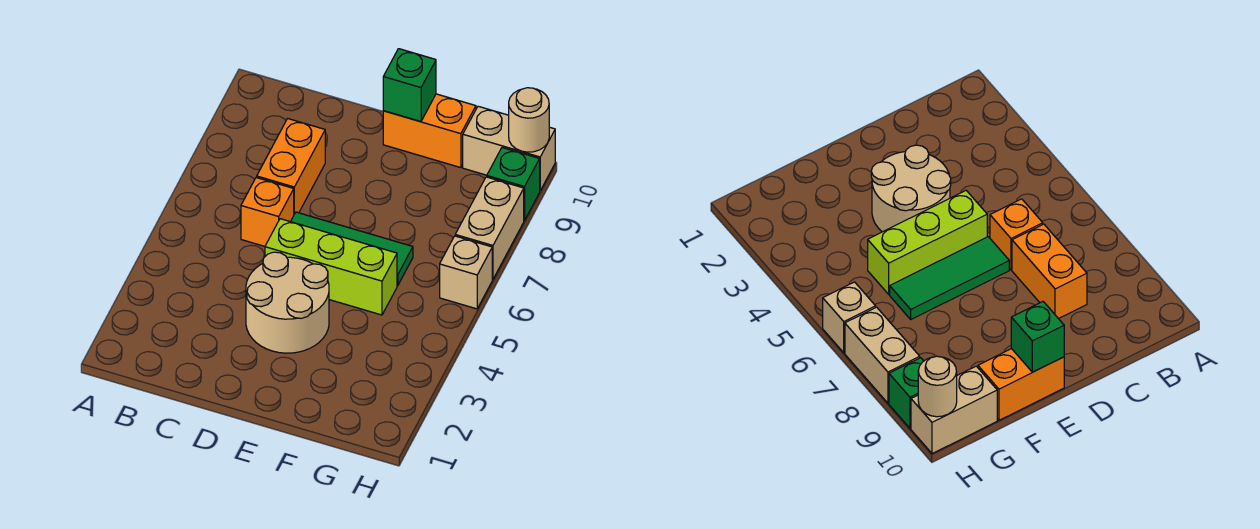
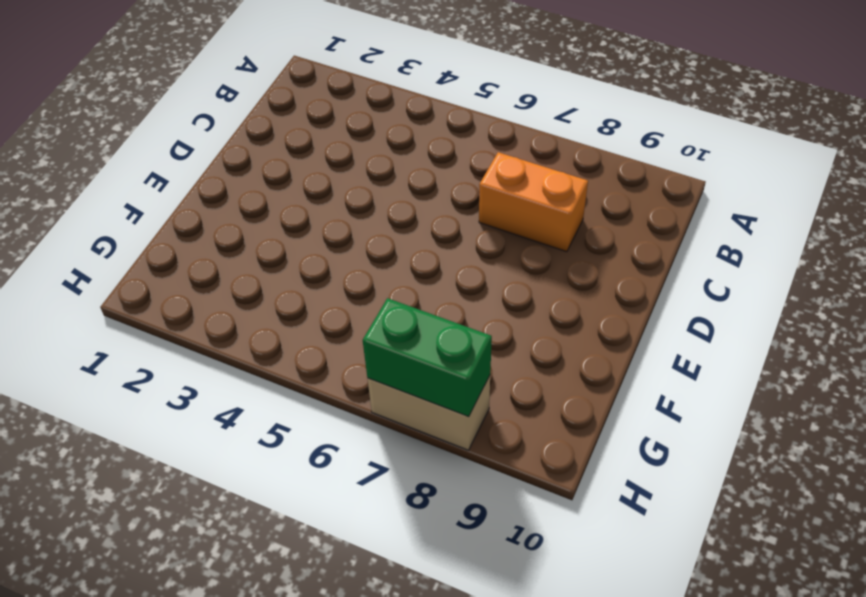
green 1x2 brick [363,298,492,417] -> none
none -> orange 1x1 brick [241,177,294,246]
none -> tan 2x2 round brick [246,252,329,353]
none -> lime 1x3 brick [265,219,397,315]

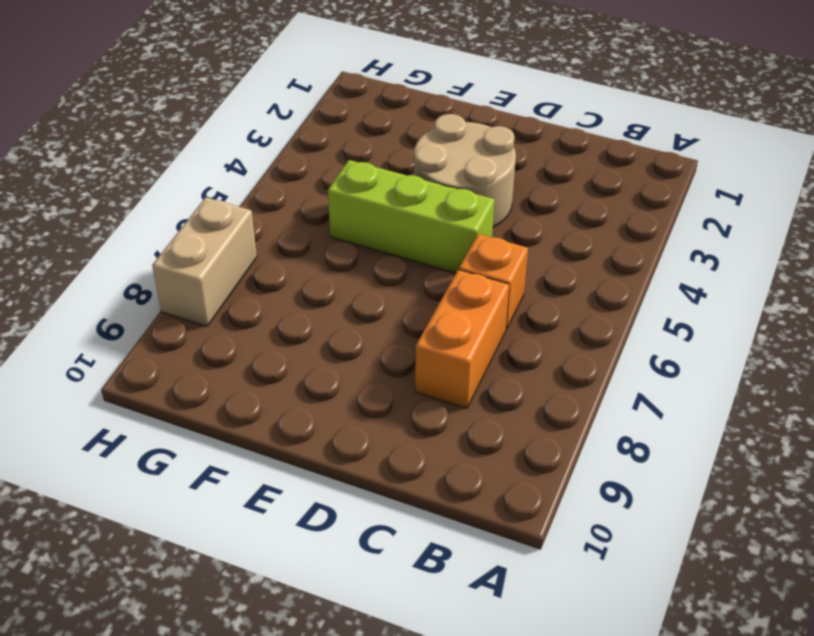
none -> green 1x3 tile [291,212,413,286]
none -> orange 1x2 brick [383,94,476,168]
none -> tan 1x2 brick [463,106,555,190]

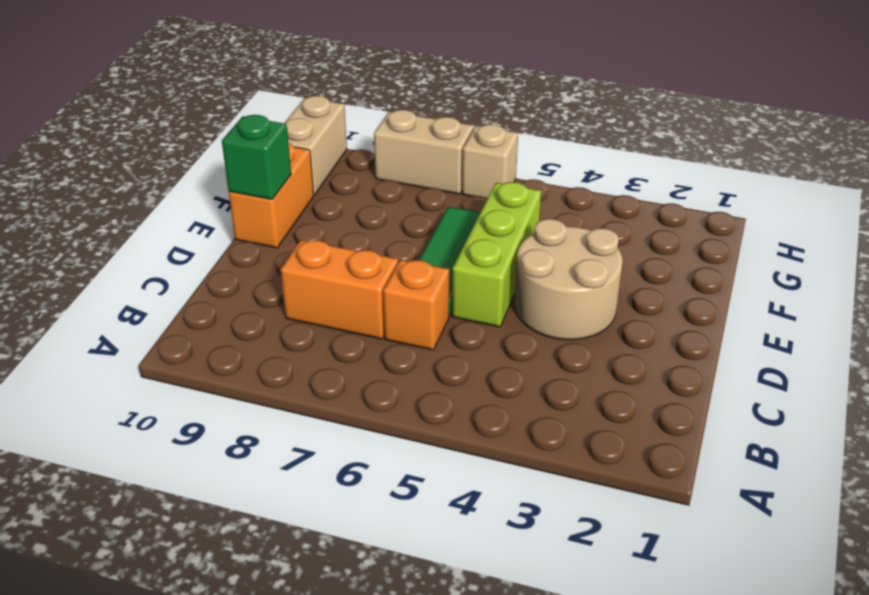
none -> green 1x1 brick [487,148,540,220]
none -> tan 1x1 round brick [509,88,549,152]

